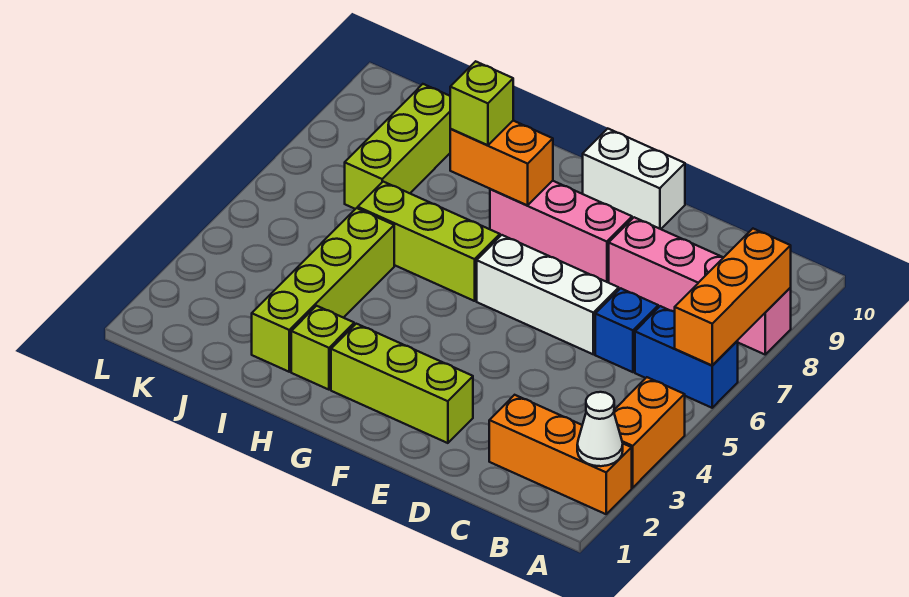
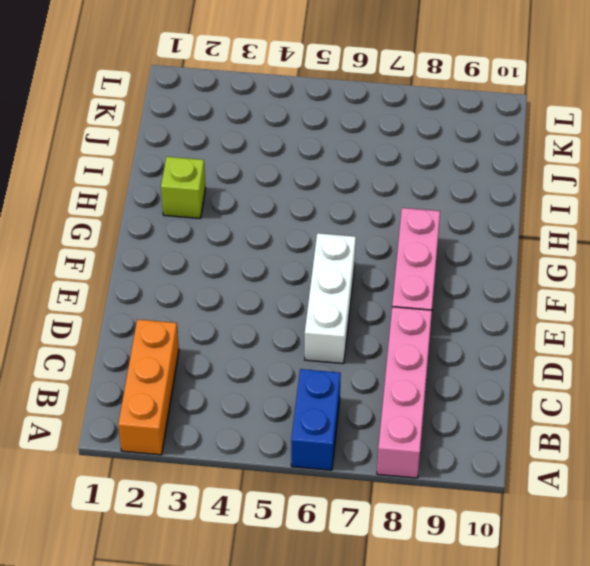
none -> orange 1x2 brick [614,377,685,488]
none -> blue 1x1 brick [595,288,658,372]
none -> lime 1x3 brick [331,324,473,443]

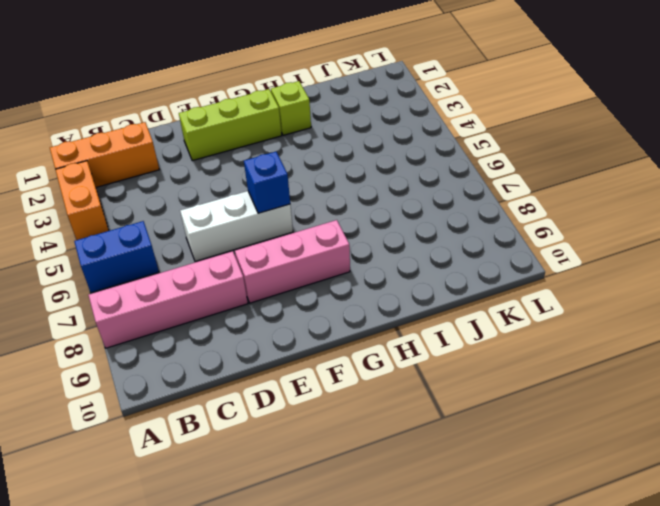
blue 1x1 brick [244,152,290,213] -> blue 1x1 brick moved to [595,288,658,372]
none -> white 1x2 brick [583,129,685,229]
none -> lime 1x3 brick [358,182,500,301]
none -> lime 1x4 brick [252,208,394,372]

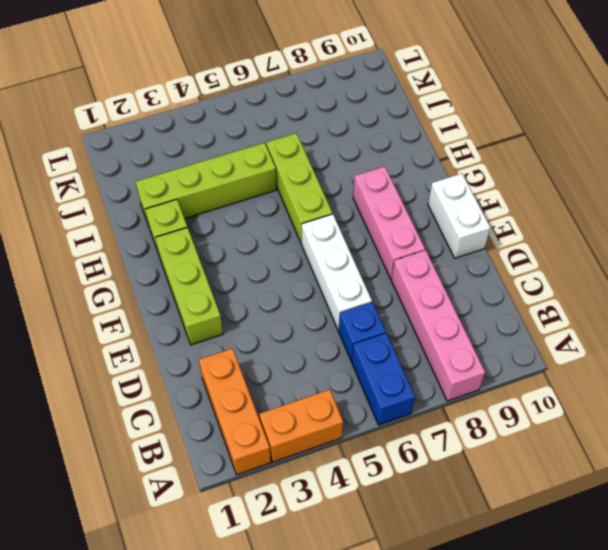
none -> lime 1x3 brick [345,84,450,209]
none -> white 1x1 cone [577,392,623,466]
none -> orange 1x3 brick [675,229,791,366]

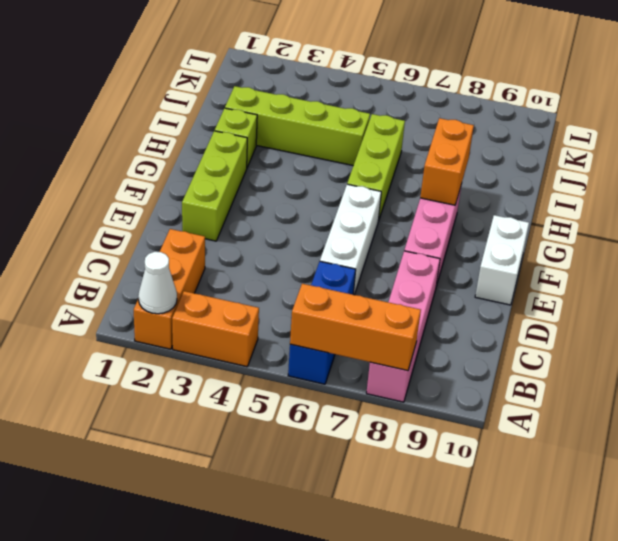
none -> lime 1x3 brick [345,84,450,209]
none -> lime 1x1 brick [450,61,513,145]

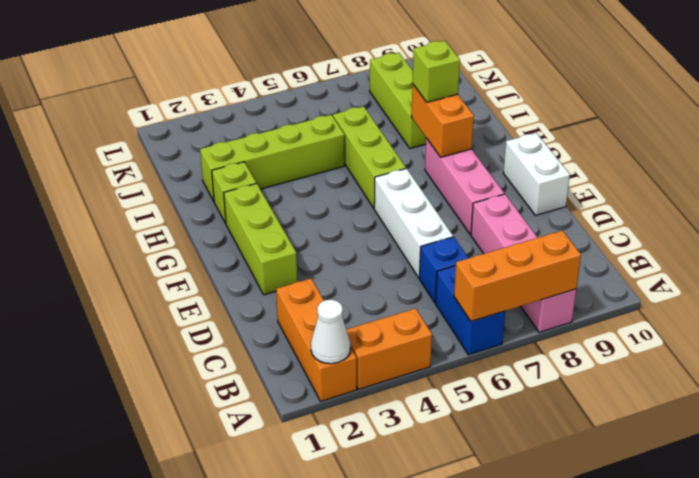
lime 1x3 brick [369,53,426,148] -> lime 1x3 brick turned to [345,84,450,209]

